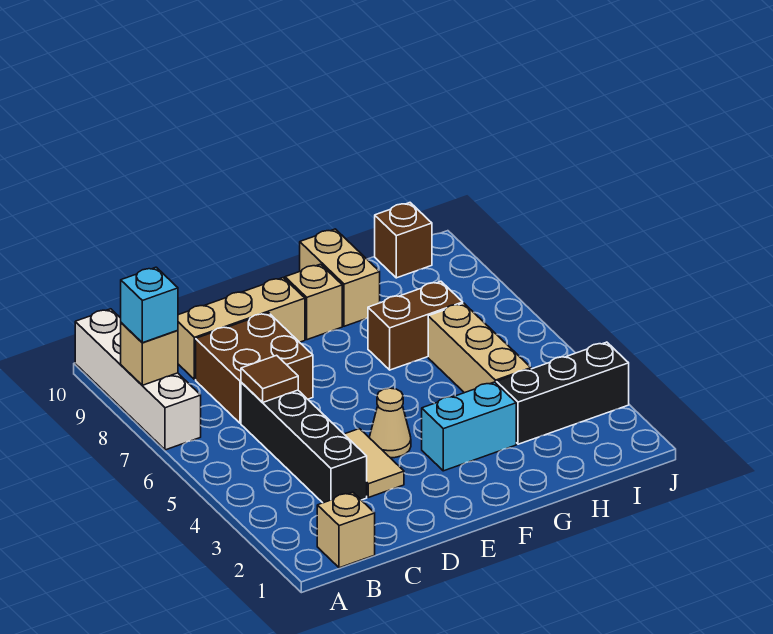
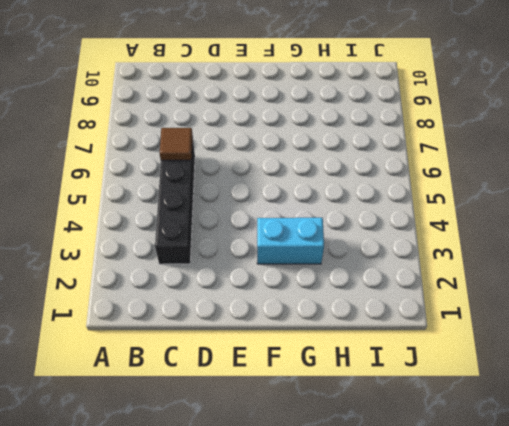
none -> white 1x4 brick [75,309,201,450]
none -> tan 1x1 brick [317,492,375,568]
none -> brown 2x2 brick [196,313,313,423]

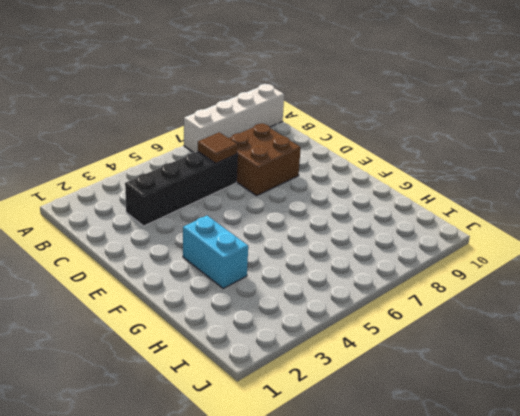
none -> tan 1x1 brick [317,492,375,568]
none -> tan 1x3 brick [178,278,305,380]
none -> tan 1x2 tile [344,429,404,497]

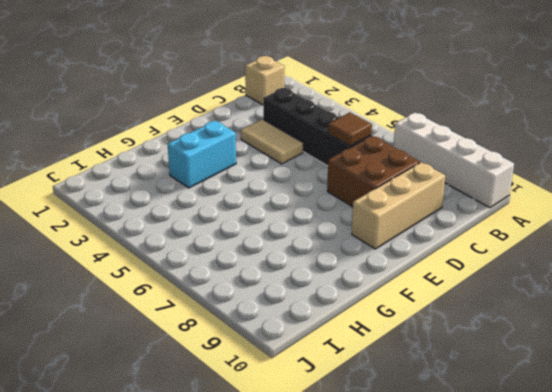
none -> tan 1x1 cone [369,388,411,458]
none -> tan 1x1 brick [285,264,342,340]
none -> brown 1x2 brick [368,281,463,370]

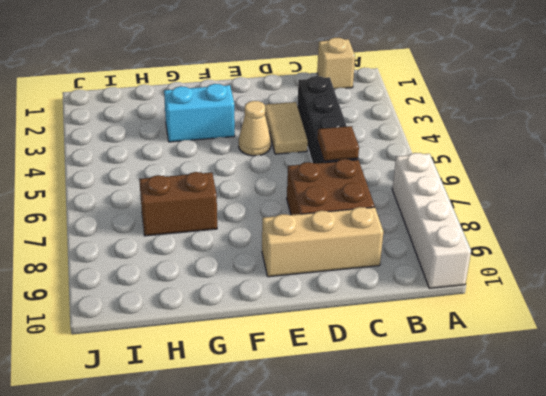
none -> tan 1x1 brick [285,264,342,340]
none -> tan 1x2 brick [300,229,380,326]
none -> black 1x3 brick [496,342,629,444]

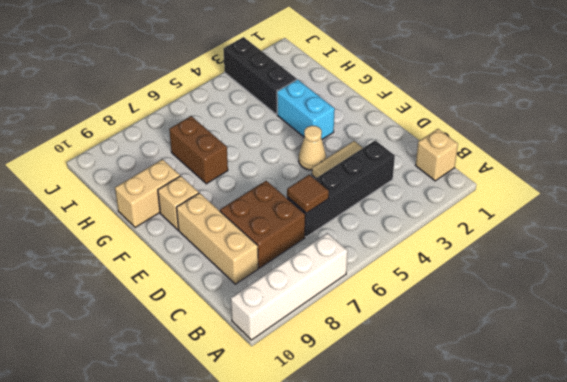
none -> tan 1x3 brick [428,303,531,393]
none -> brown 1x1 brick [375,203,432,278]
none -> tan 1x1 brick [121,323,178,385]

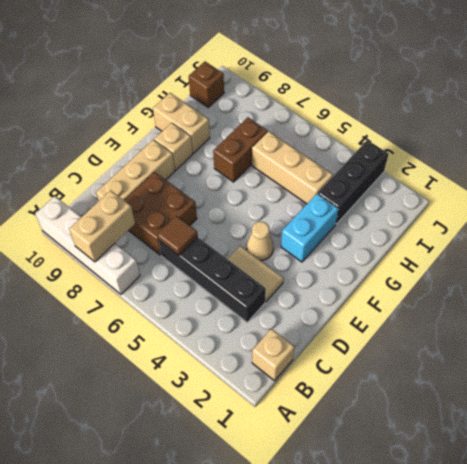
tan 1x2 brick [69,190,135,262] -> tan 1x1 brick [121,323,178,385]
none -> cyan 1x1 brick [121,267,178,343]

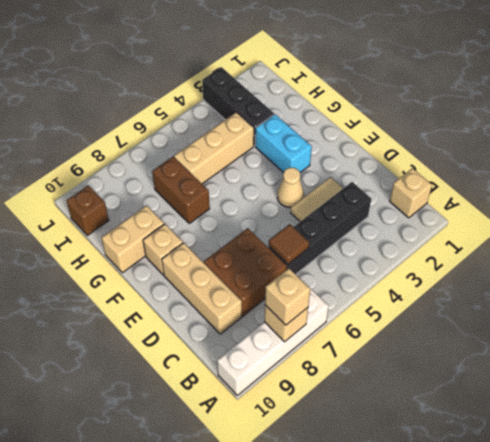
tan 1x1 brick [265,268,310,325] -> cyan 1x1 brick [121,267,178,343]

